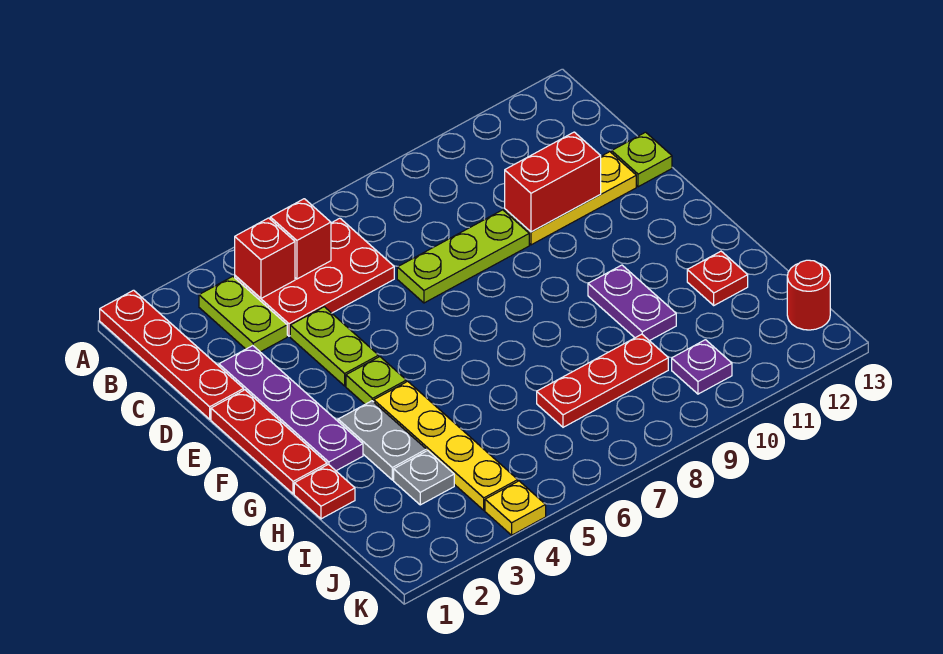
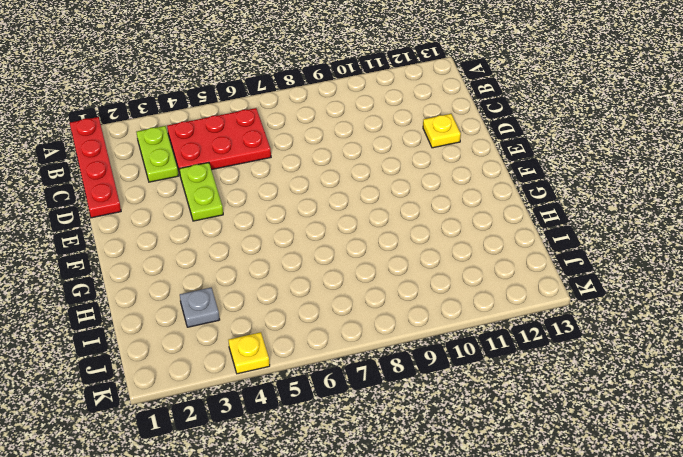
yellow 1x1 plate [423,114,461,148] -> yellow 1x3 plate [505,152,636,245]
none -> purple 1x4 plate [219,346,363,471]
none -> lime 1x3 plate [397,210,529,303]
none -> lime 1x1 plate [612,132,672,187]

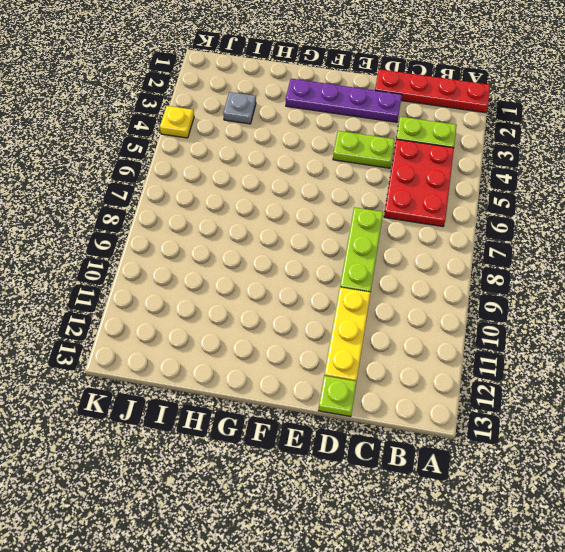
none -> red 1x3 plate [211,390,327,494]
none -> lime 1x1 plate [346,357,406,404]
none -> grey 1x2 plate [338,401,426,480]

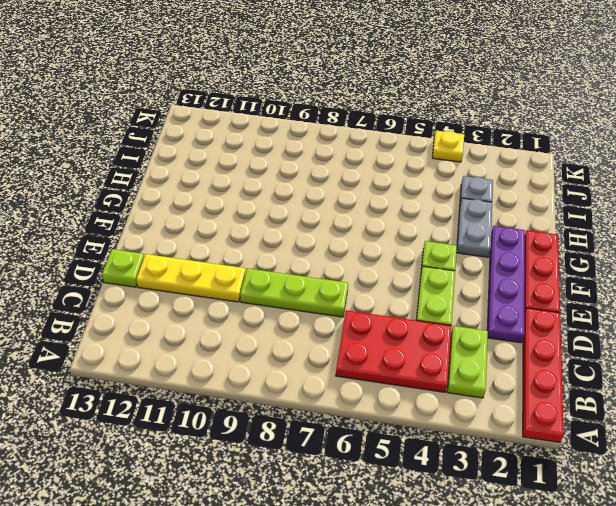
none -> yellow 1x4 plate [374,381,518,510]
none -> purple 1x2 plate [588,265,676,341]
none -> red 1x1 plate [294,464,355,519]

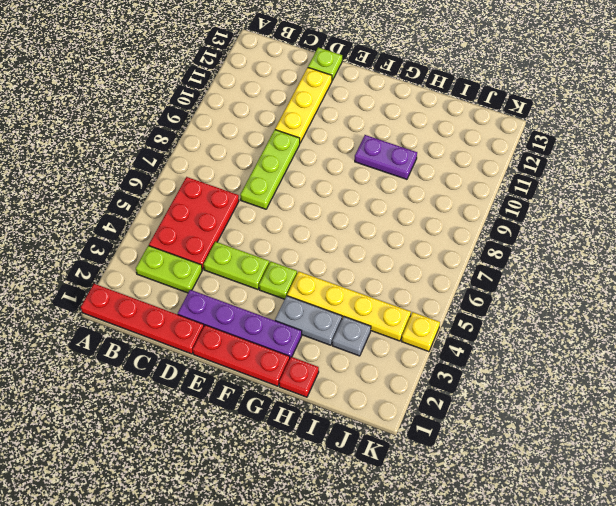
none -> red 1x1 plate [687,251,748,305]
none -> red 1x3 plate [537,334,668,427]
none -> purple 1x1 plate [672,340,732,394]

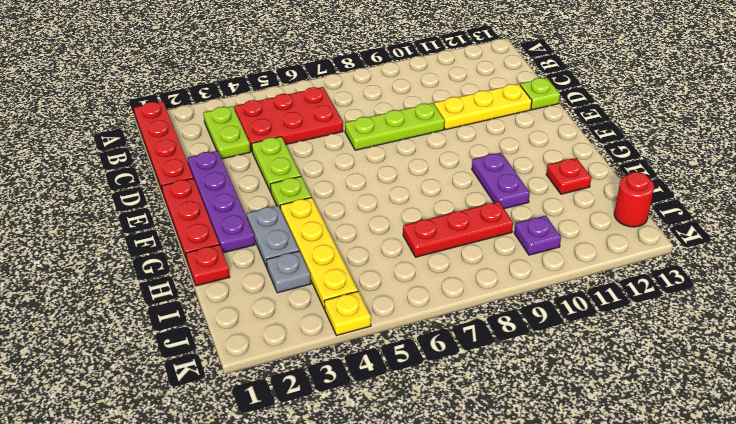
none -> red 1x1 brick [235,218,295,298]
none -> red 1x1 brick [270,199,331,279]
none -> red 1x2 brick [505,132,601,232]

